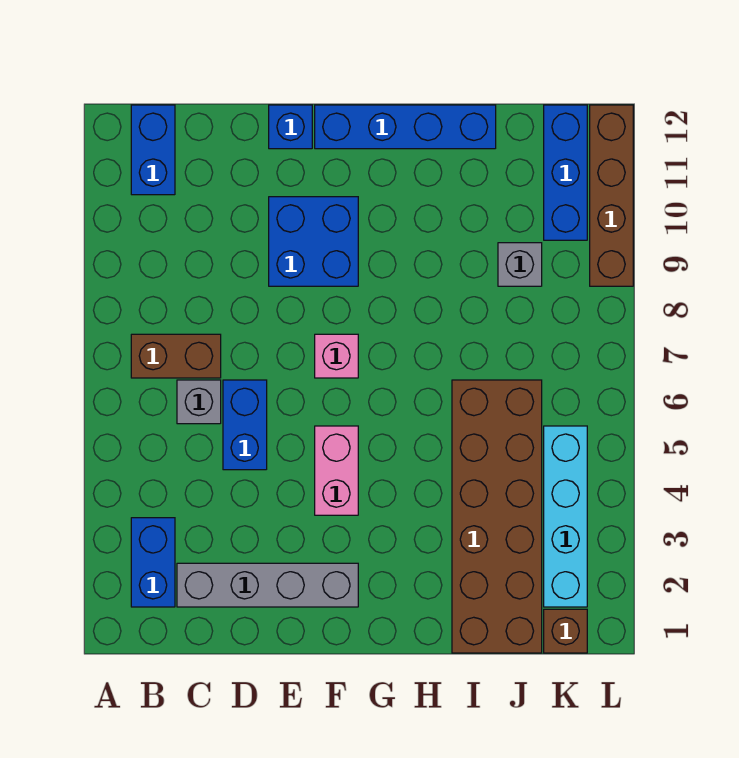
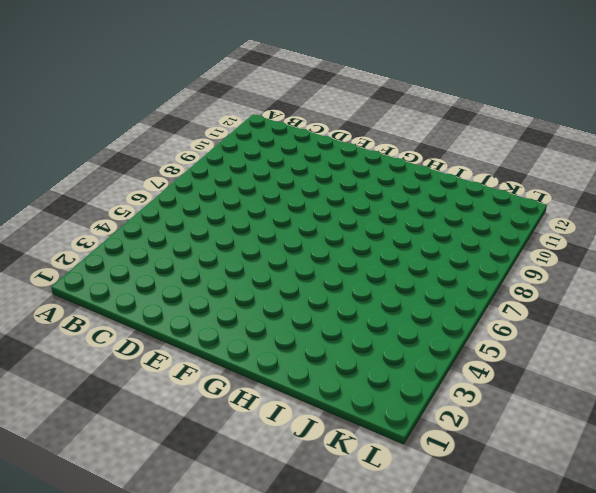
none -> blue 1x2 brick [131,518,175,607]
none -> brown 1x2 brick [131,334,221,378]
none -> blue 1x2 brick [131,105,175,195]

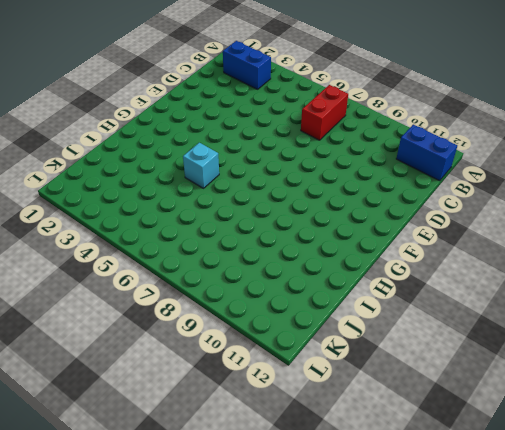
red 1x2 brick [301,85,348,140] -> brown 1x2 brick [131,334,221,378]
cyan 1x1 brick [183,143,219,188] -> none
none -> grey 1x4 brick [177,563,358,607]
none -> grey 1x1 brick [177,380,221,424]
none -> blue 1x2 brick [223,380,267,470]

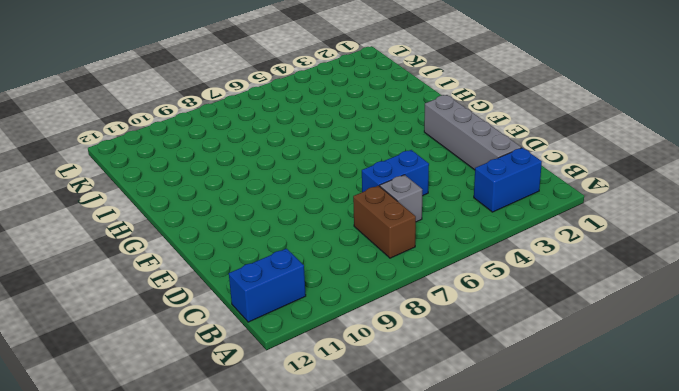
none -> blue 2x2 brick [269,197,358,286]
none -> blue 1x1 brick [269,105,312,149]
none -> pink 1x2 brick [315,426,358,515]

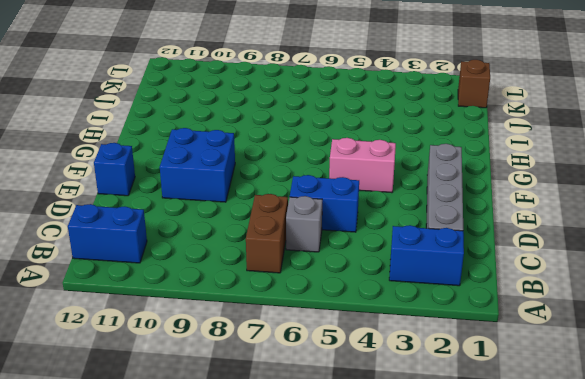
none -> pink 1x1 brick [315,334,358,378]
none -> blue 1x4 brick [315,105,496,149]
none -> brown 2x6 brick [452,380,542,653]

